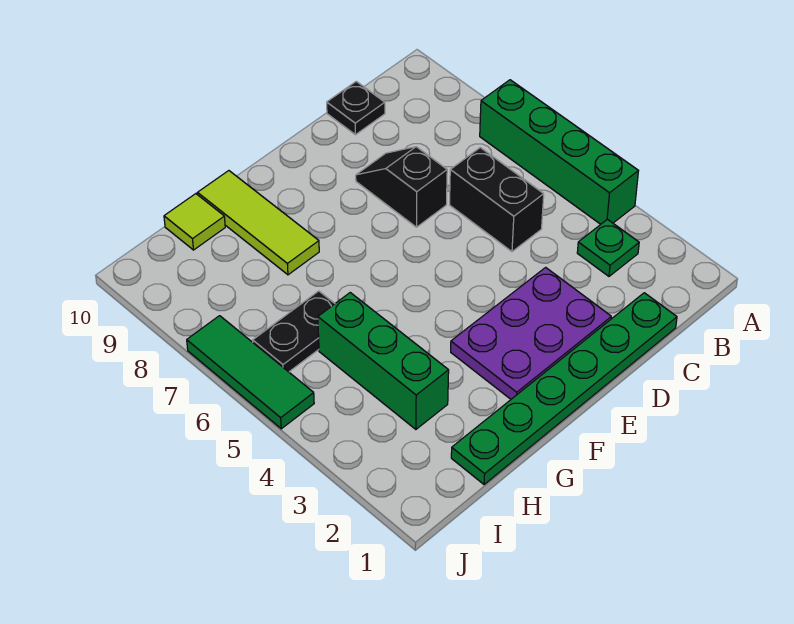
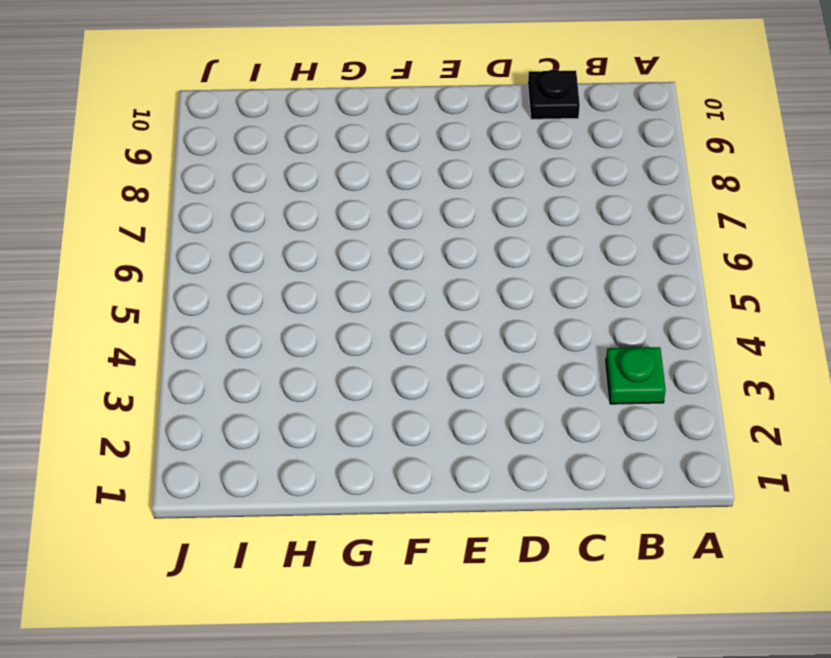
none -> green 1x4 brick [480,80,638,224]
none -> green 1x6 plate [451,293,677,484]
none -> black 1x2 brick [450,148,544,252]

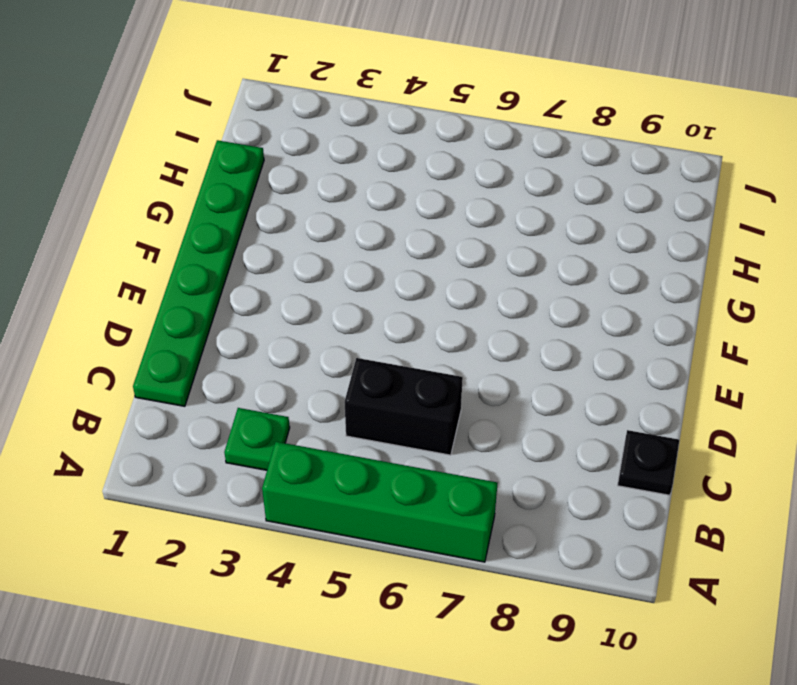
none -> purple 2x3 plate [451,267,611,399]
none -> black 1x2 slope [356,147,447,227]
none -> lime 1x3 tile [198,171,319,275]

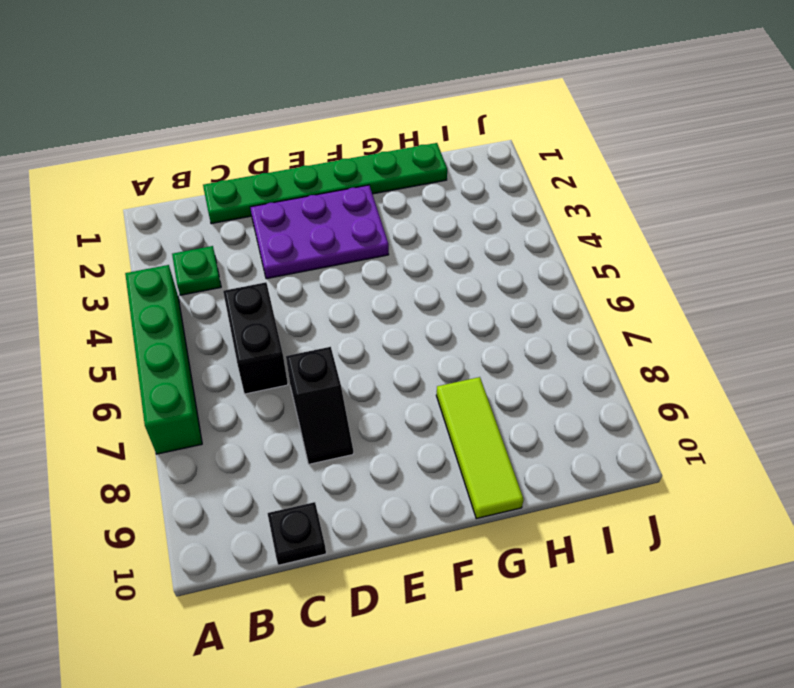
none -> green 1x3 brick [318,293,449,429]
none -> black 1x2 plate [253,291,335,372]
none -> lime 1x1 tile [164,194,225,250]

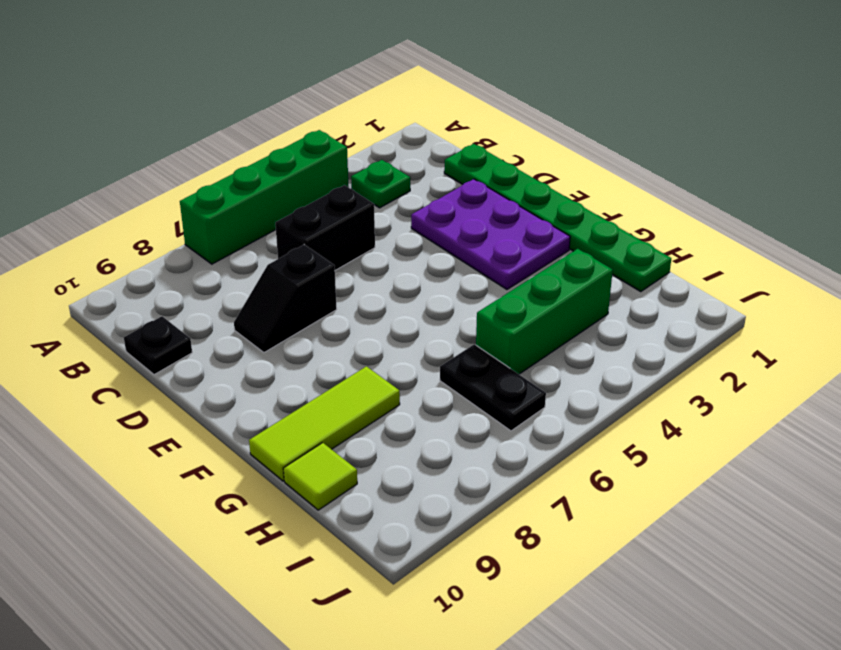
none -> green 1x3 tile [187,316,314,429]

